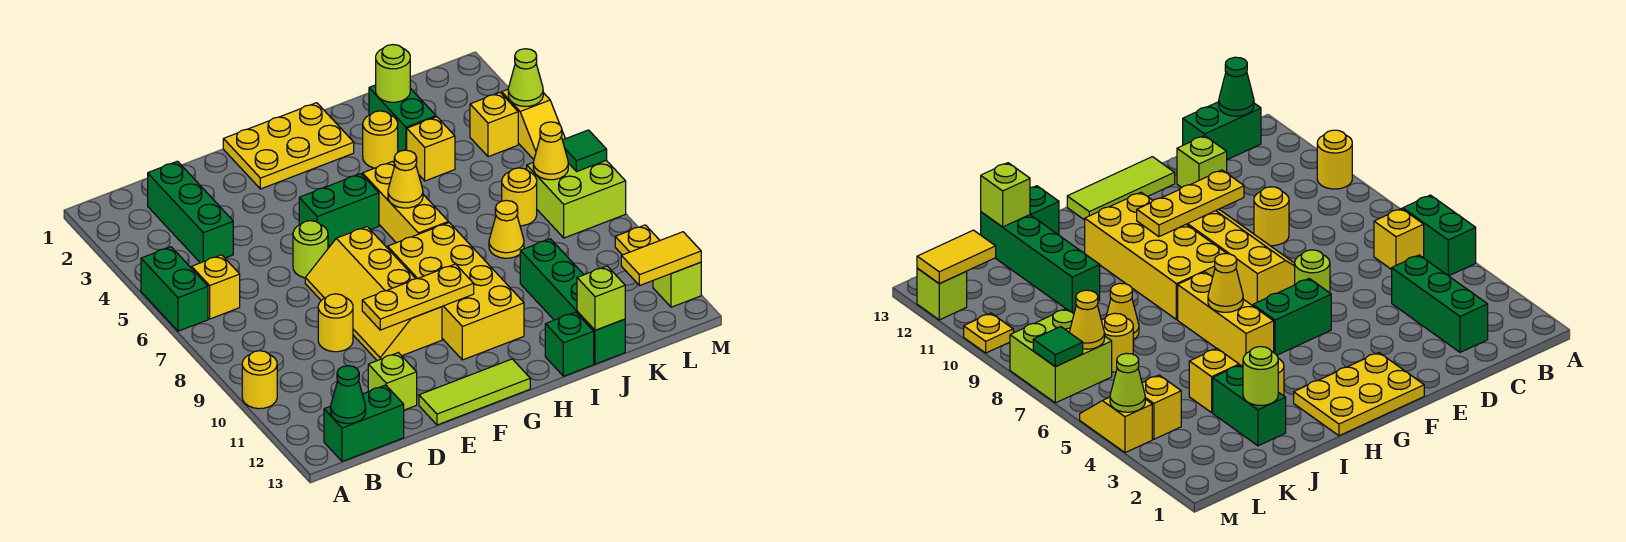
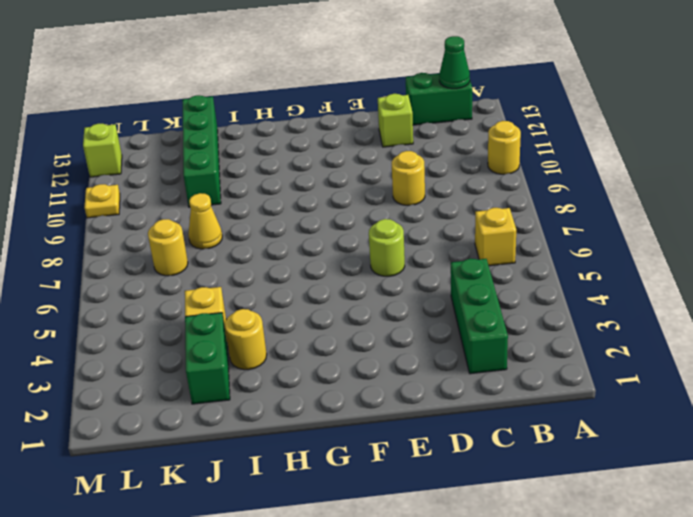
none -> green 1x2 brick [141,247,208,331]
none -> yellow 2x4 slope [305,227,442,361]
none -> lime 1x3 tile [419,359,530,425]
none -> yellow 2x3 plate [223,103,354,189]

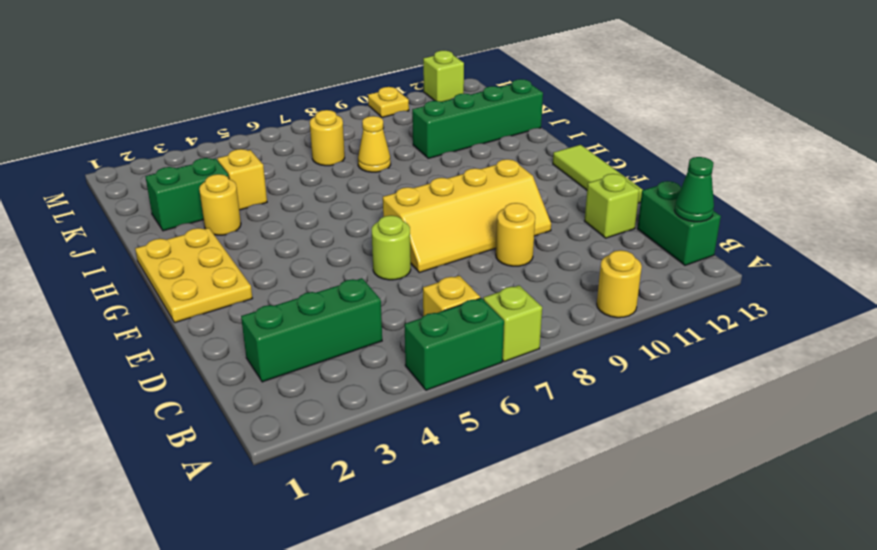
lime 1x1 brick [483,285,542,362] -> lime 1x1 brick moved to [577,266,625,330]
none -> green 1x2 brick [299,174,379,246]
none -> yellow 2x4 brick [388,223,524,360]
none -> yellow 1x3 brick [362,162,448,243]
none -> green 1x1 brick [545,312,594,376]

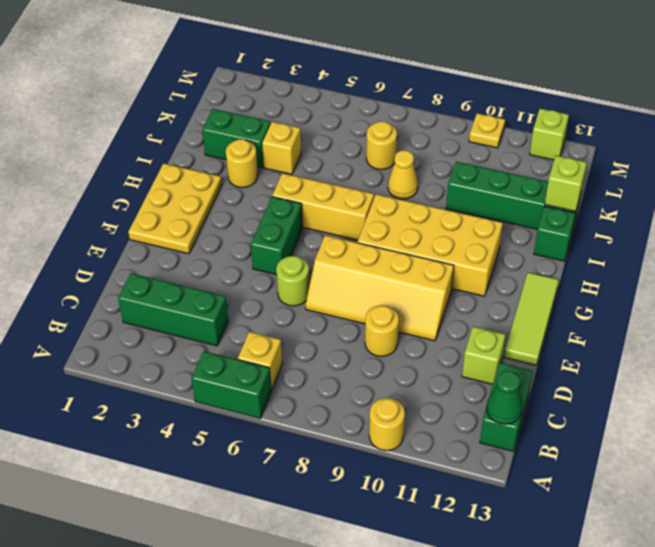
none -> yellow 1x1 brick [470,93,518,157]
none -> lime 2x2 brick [527,160,626,238]
none -> yellow 1x2 slope [502,89,565,159]
none -> yellow 1x3 plate [362,264,474,330]

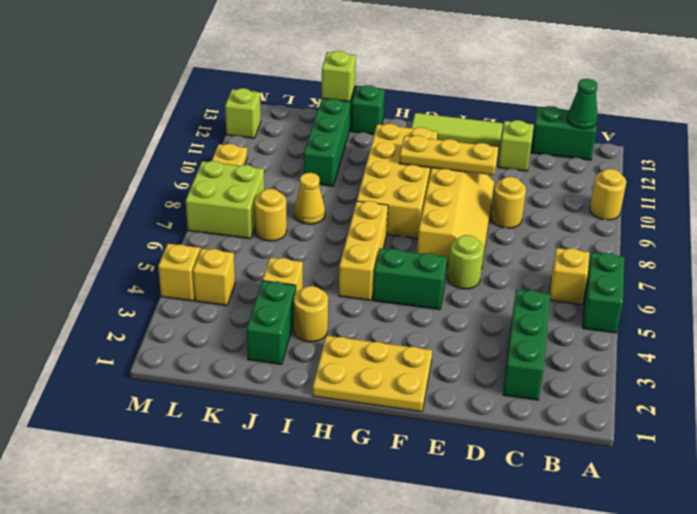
none -> yellow 1x1 cone [388,150,423,208]
none -> lime 1x1 round brick [376,45,410,102]
none -> yellow 1x1 cone [533,122,568,180]
none -> yellow 1x2 tile [621,232,701,286]

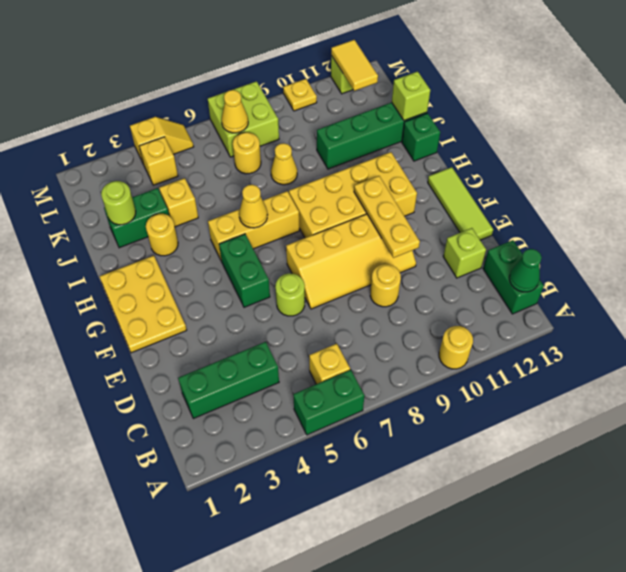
none -> lime 1x1 cone [508,49,543,107]
none -> green 1x1 tile [563,130,607,172]

